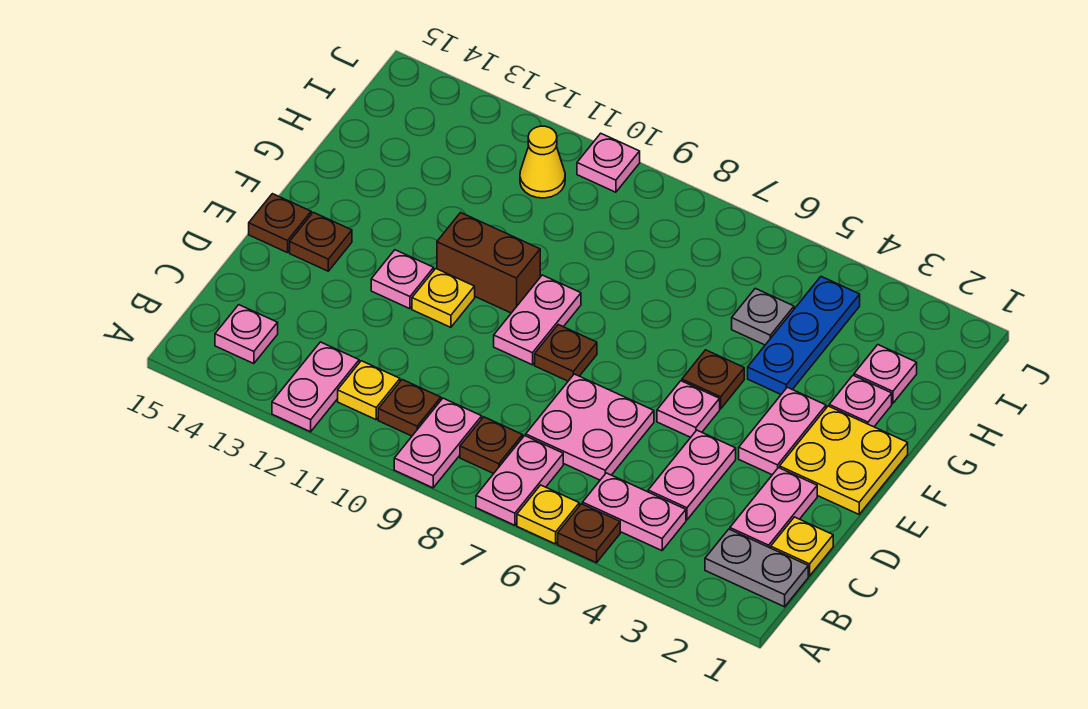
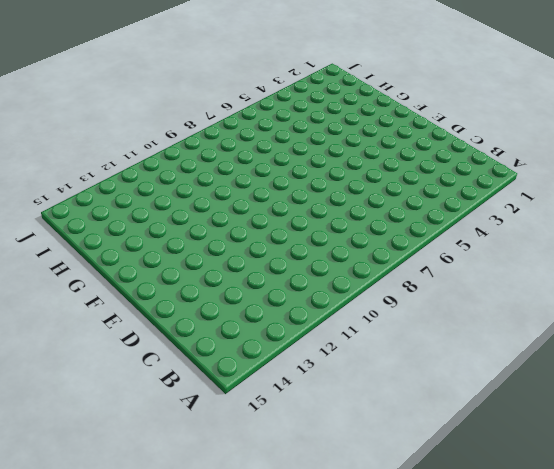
none -> brown 1x1 plate [558,504,620,563]
none -> yellow 1x1 plate [517,485,579,544]
none -> pink 1x2 plate [476,436,563,525]
none -> pink 1x2 plate [394,398,482,488]

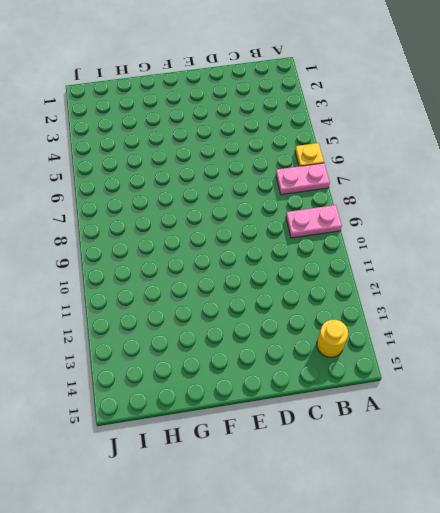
yellow 1x1 round brick [317,320,348,357] -> pink 1x1 plate [215,305,278,364]
none -> brown 1x1 plate [558,504,620,563]
none -> pink 1x2 plate [272,342,359,432]
none -> grey 1x2 plate [705,529,808,607]
none -> pink 1x2 plate [583,473,686,551]

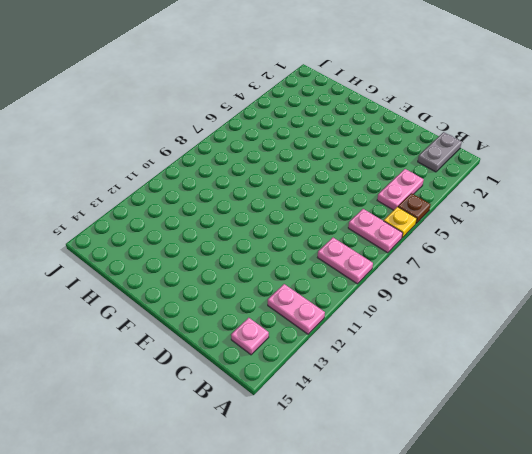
none -> brown 1x1 plate [460,417,523,474]
none -> brown 1x1 plate [378,380,441,436]
none -> yellow 1x1 plate [338,361,400,420]
none -> yellow 1x1 plate [771,517,833,576]

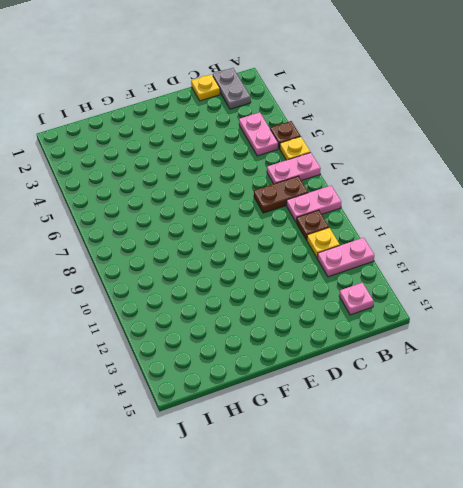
brown 1x2 plate [254,176,308,213] -> brown 1x1 plate [460,417,523,474]
none -> pink 1x2 plate [730,468,817,548]
none -> pink 1x2 plate [648,430,736,520]
none -> pink 2x2 plate [526,374,654,480]
none -> yellow 2x2 plate [780,406,908,514]

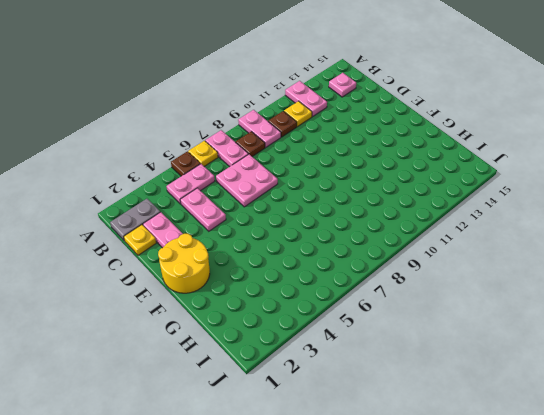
yellow 2x2 round brick [158,234,210,293] -> yellow 2x2 plate [780,406,908,514]
none -> pink 1x2 plate [739,387,826,475]
none -> pink 1x1 plate [657,381,720,437]
none -> brown 1x1 plate [535,325,597,381]
none -> pink 1x2 plate [494,275,581,365]

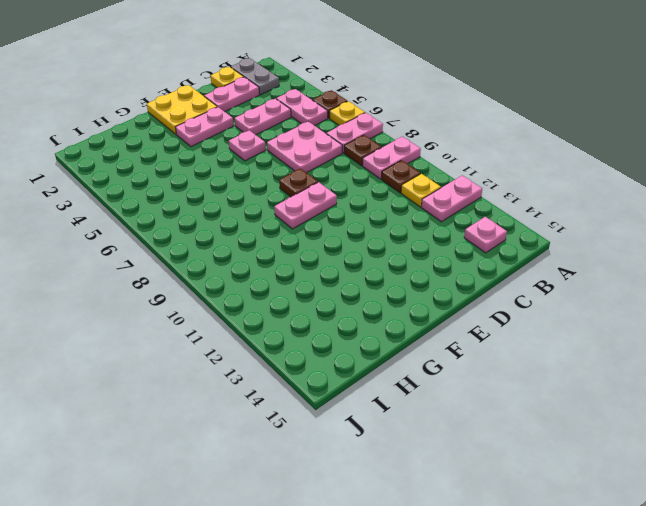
none -> yellow 1x1 plate [412,269,475,327]
none -> pink 1x1 plate [371,250,434,309]
none -> brown 1x1 plate [290,212,352,271]
none -> brown 1x1 plate [249,194,311,253]

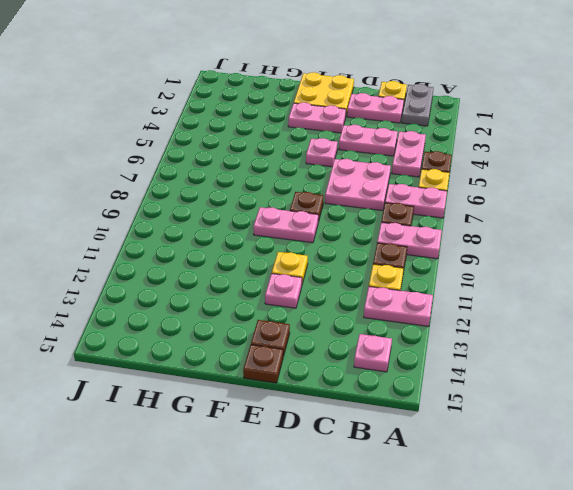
none -> brown 1x1 plate [682,350,744,409]
none -> brown 1x2 brick [437,213,540,313]
none -> pink 1x1 plate [829,375,892,427]
none -> blue 1x3 plate [748,277,860,394]

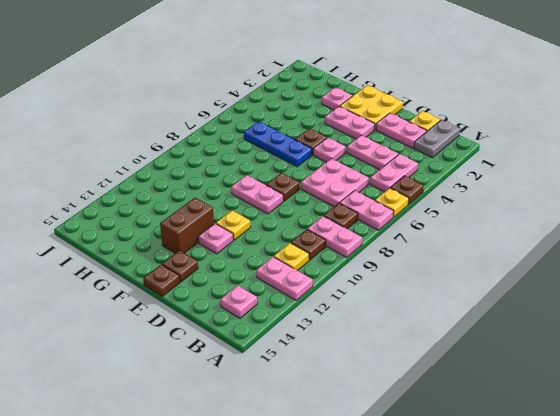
blue 1x3 plate [244,122,312,167] -> blue 1x3 plate moved to [748,277,860,394]
brown 1x2 brick [160,198,214,253] -> brown 1x2 brick moved to [437,213,540,313]
none -> pink 1x1 plate [854,345,917,404]
none -> grey 1x1 plate [732,288,794,345]
none -> yellow 1x1 cone [520,126,565,198]
none -> pink 1x1 plate [577,133,640,192]

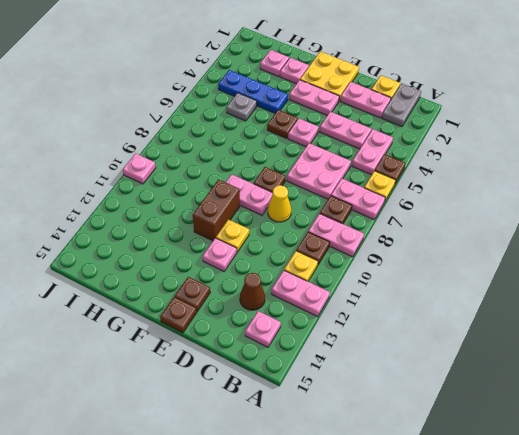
brown 1x1 cone [240,273,265,310] -> none
yellow 1x1 cone [268,185,291,222] -> yellow 1x1 cone moved to [520,126,565,198]

